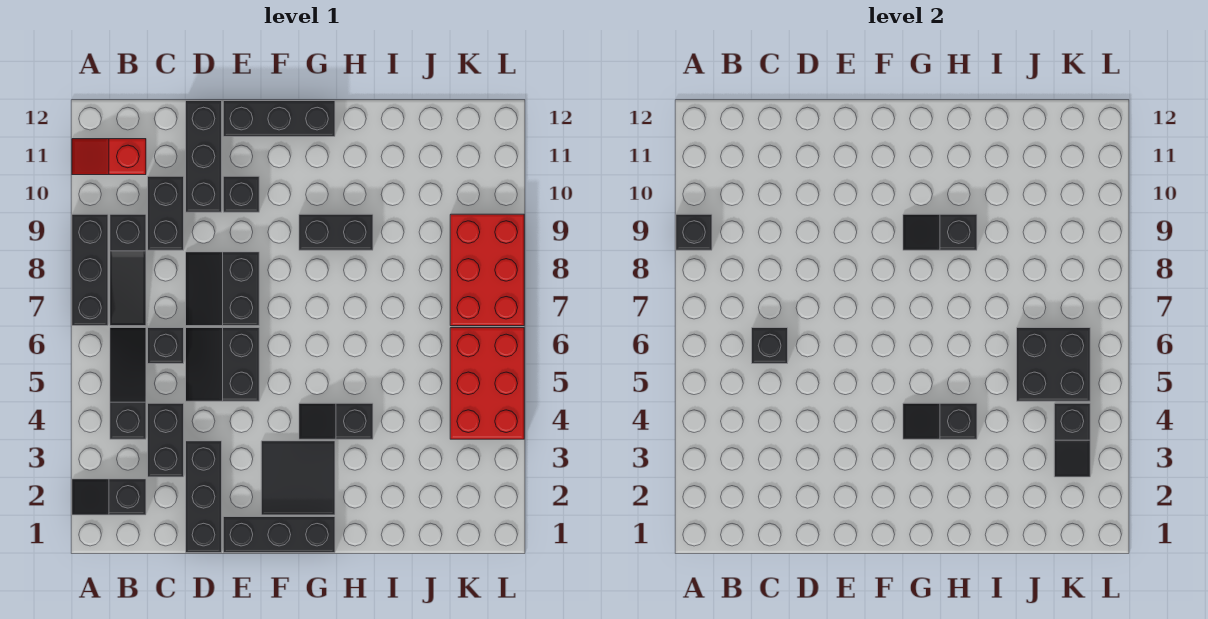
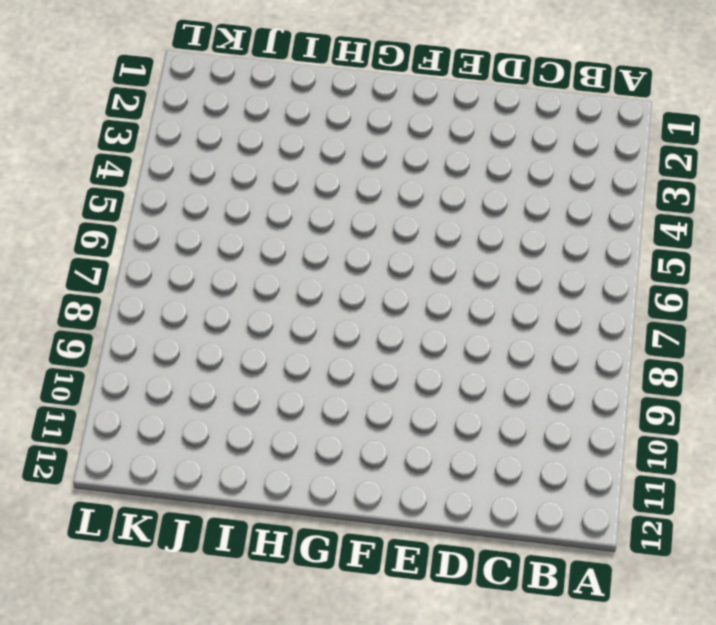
none -> black 1x2 slope [72,479,146,515]
none -> black 1x3 brick [72,214,108,326]
none -> red 1x2 slope [72,139,146,175]

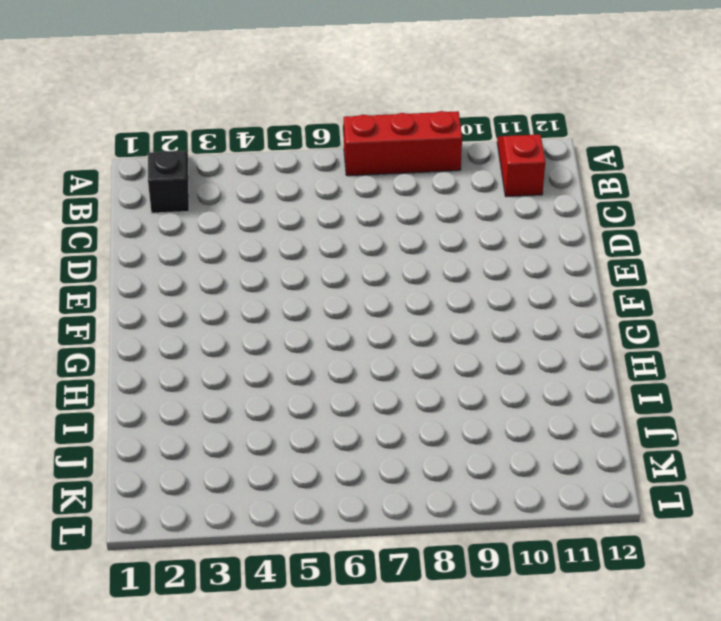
red 1x3 brick [344,111,462,176] -> black 1x3 brick [72,214,108,326]
none -> black 1x3 slope [110,328,146,439]
none -> black 1x3 slope [110,214,146,326]
none -> black 1x2 brick [148,403,184,477]

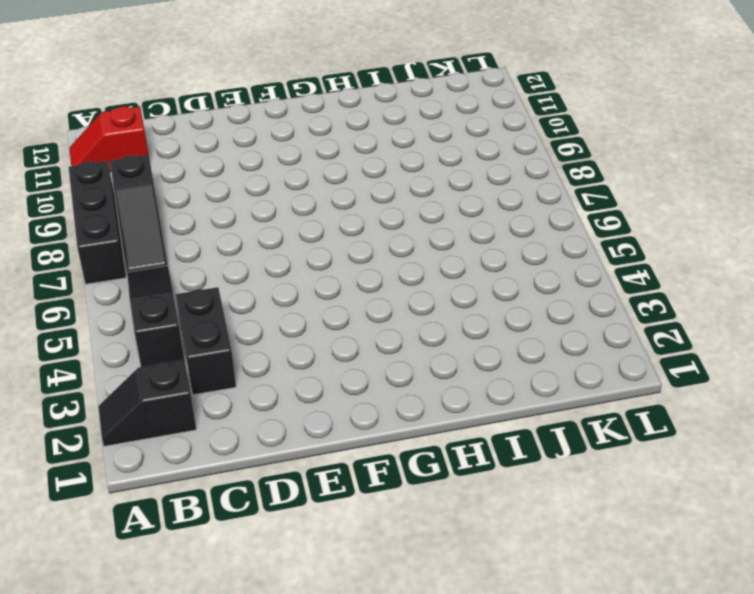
none -> black 1x1 brick [148,328,184,364]
none -> black 1x2 brick [148,176,184,250]
none -> black 1x3 brick [186,441,222,553]

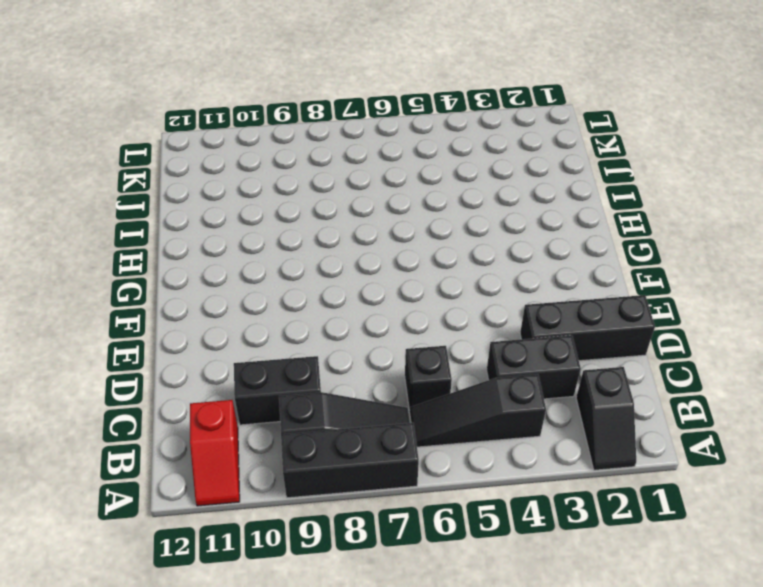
none -> black 2x2 slope [186,328,259,401]
none -> black 2x2 slope [186,252,259,326]
none -> black 1x3 brick [186,101,222,212]

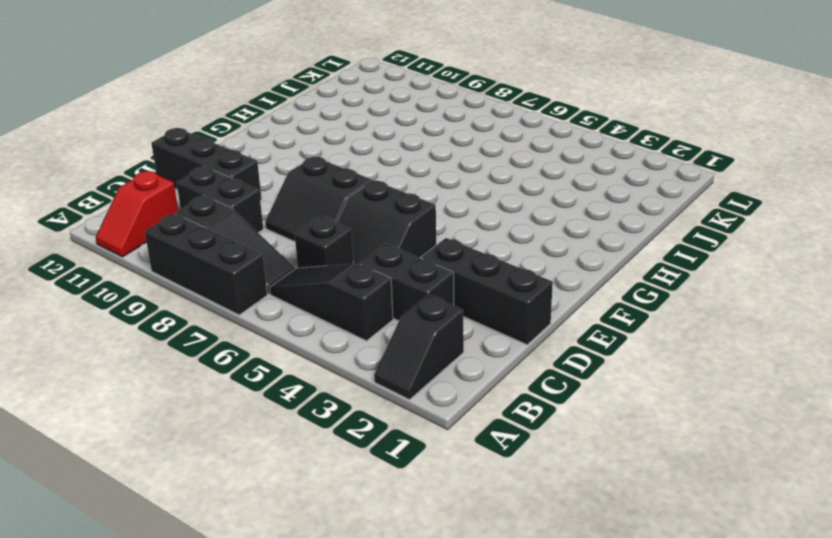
none -> black 1x3 brick [223,517,335,553]
none -> black 1x1 brick [223,176,259,212]
none -> black 1x3 brick [223,101,335,137]

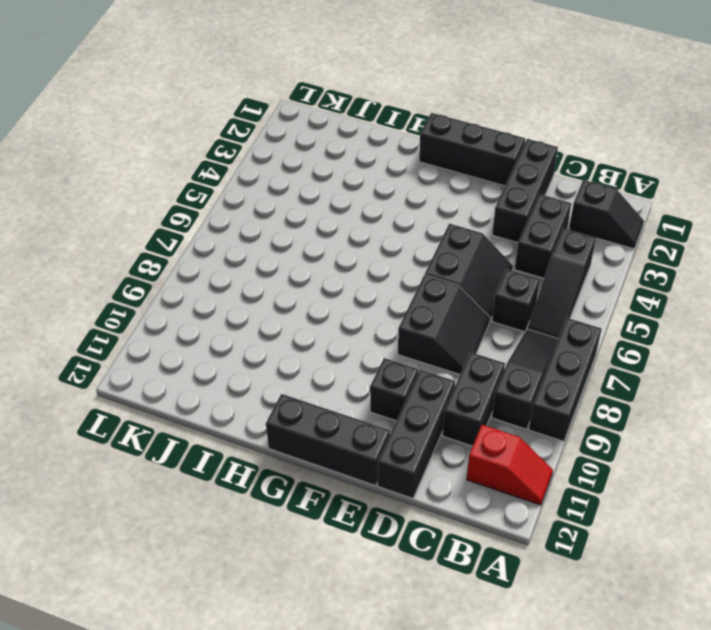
none -> black 2x2 tile [261,441,335,515]
none -> black 1x2 slope [299,403,373,439]
none -> black 1x2 brick [299,214,373,250]

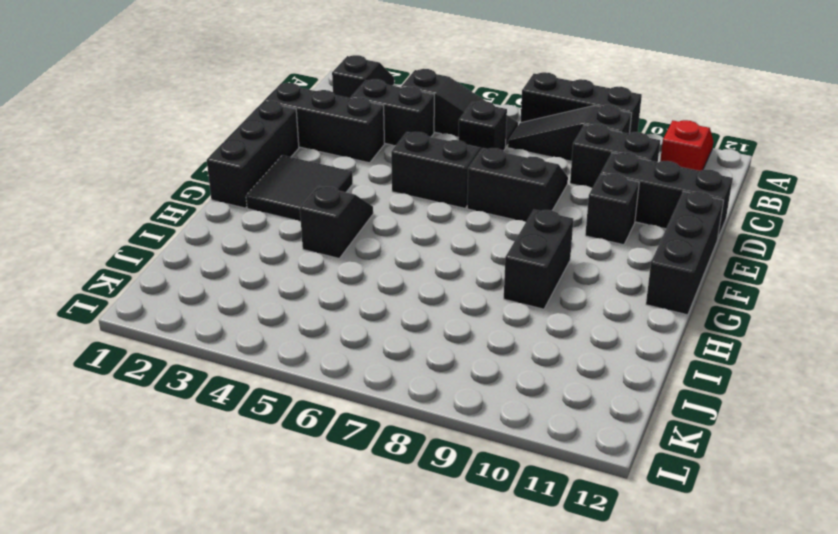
none -> red 2x3 brick [450,328,524,439]
none -> red 2x3 brick [450,214,524,326]
none -> black 1x1 brick [676,214,712,250]

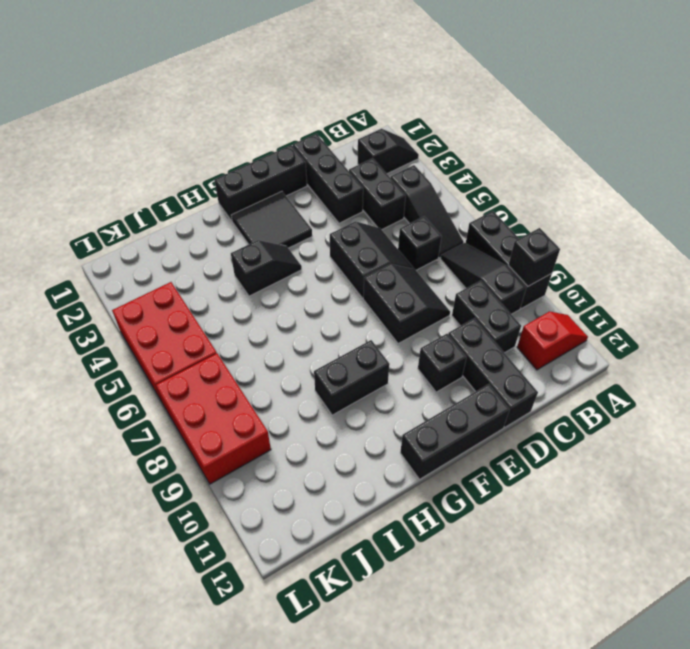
none -> black 1x1 brick [752,328,788,364]
none -> black 1x2 slope [903,403,977,439]
none -> black 1x2 slope [903,214,977,250]

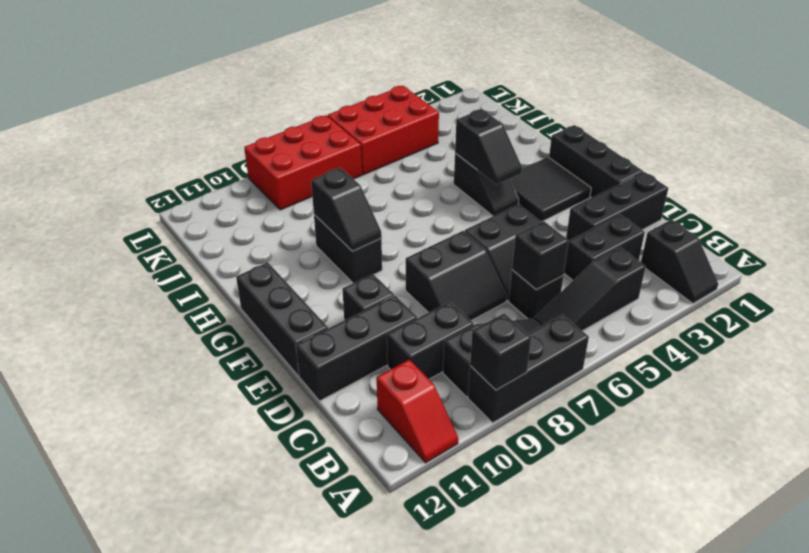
none -> black 2x2 brick [1017,328,1090,401]
none -> black 1x2 slope [1054,403,1090,477]

